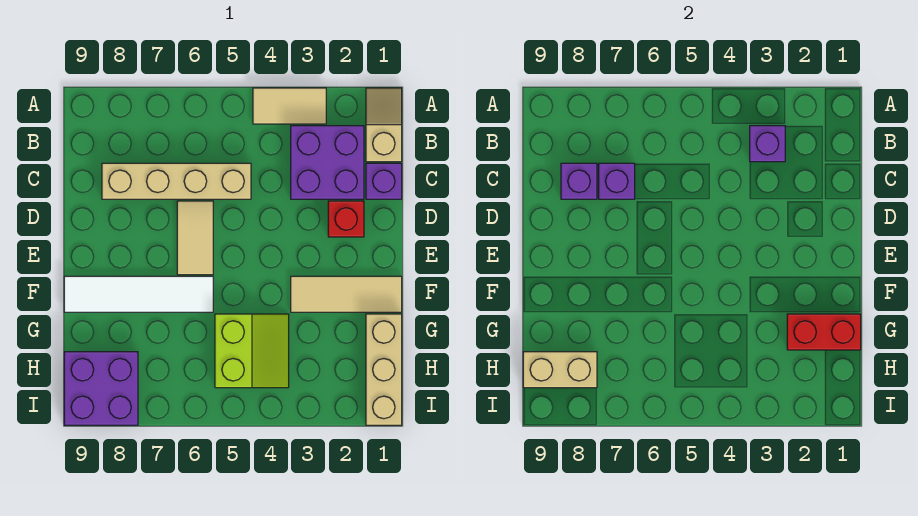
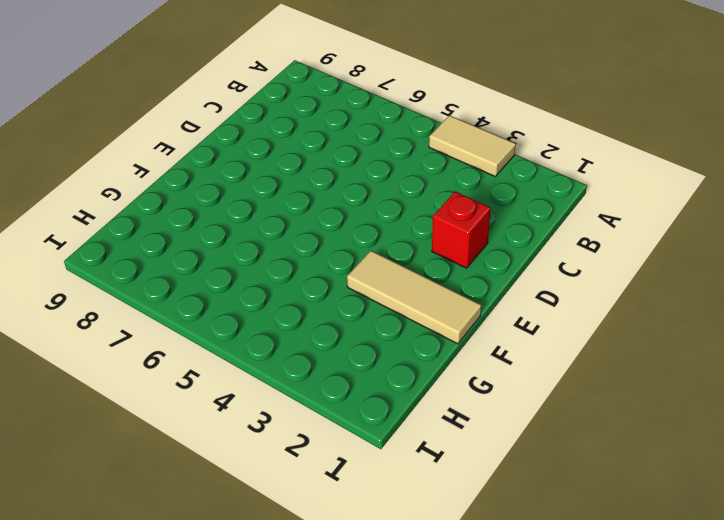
none -> tan 1x2 slope [366,88,402,162]
none -> purple 2x2 brick [291,126,364,199]
none -> purple 1x1 brick [366,163,402,199]

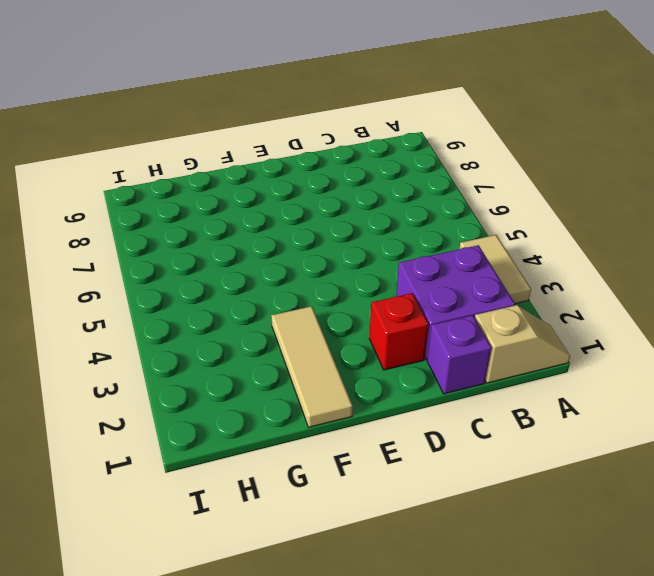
none -> tan 1x4 brick [102,163,251,199]
none -> tan 1x2 tile [177,201,213,275]
none -> white 1x4 tile [64,276,213,312]

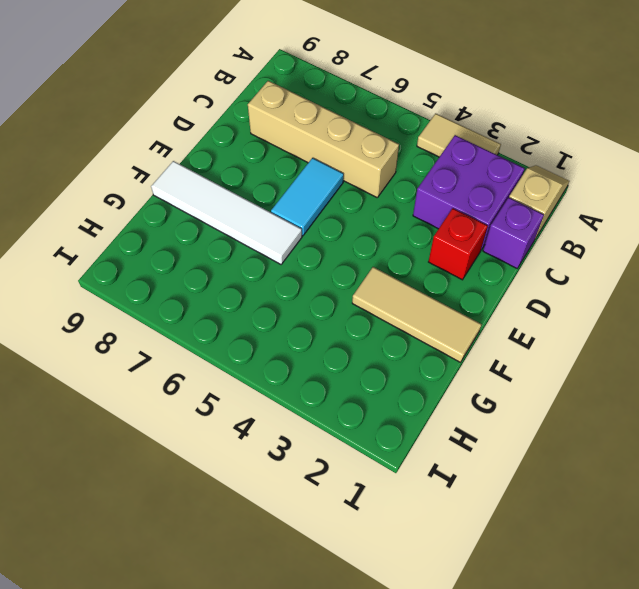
cyan 1x2 tile [271,158,344,236] -> tan 1x2 tile [177,201,213,275]
none -> tan 1x3 brick [366,314,402,425]
none -> lime 2x2 slope [215,314,289,388]
none -> purple 2x2 brick [64,352,138,425]

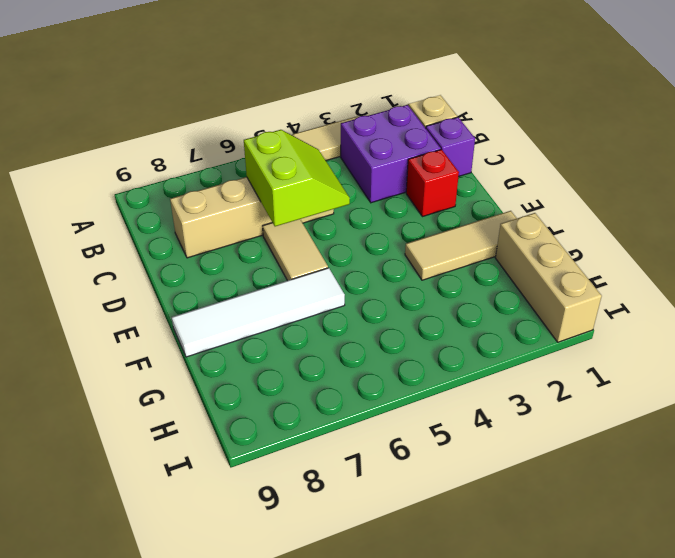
lime 2x2 slope [244,130,350,226] -> lime 2x2 slope moved to [215,314,289,388]
none -> purple 2x2 brick [64,352,138,425]
none -> purple 1x1 brick [750,126,785,162]
none -> purple 1x1 brick [599,163,635,199]

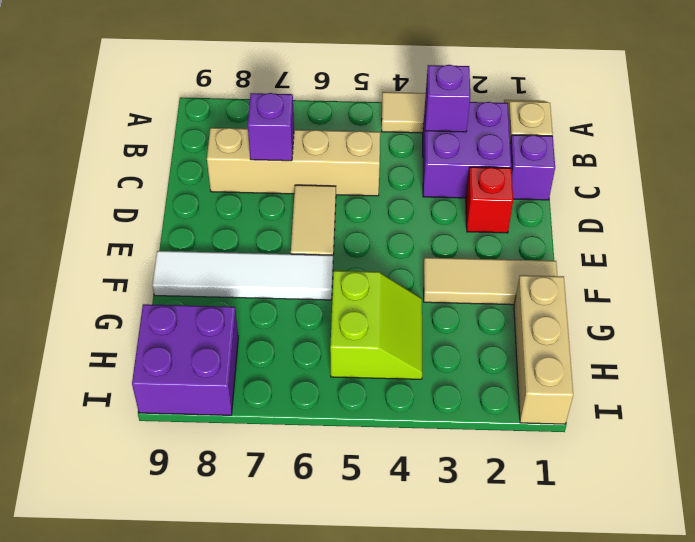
none -> purple 1x1 brick [561,163,597,199]
none -> red 1x2 brick [787,314,861,350]
none -> tan 1x2 brick [523,352,597,388]

